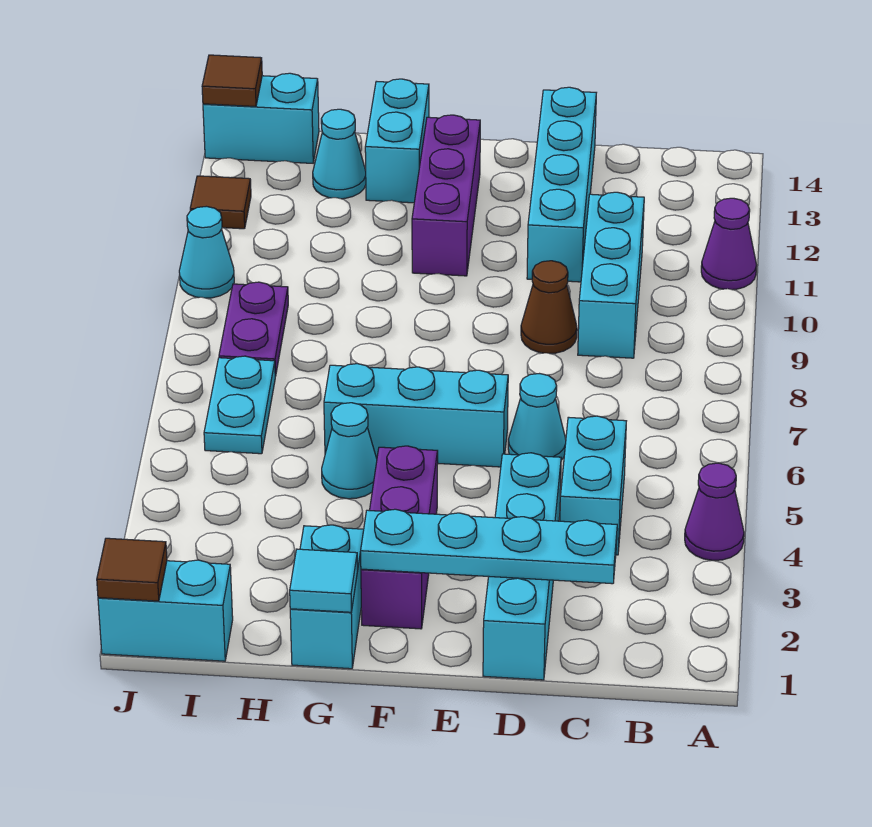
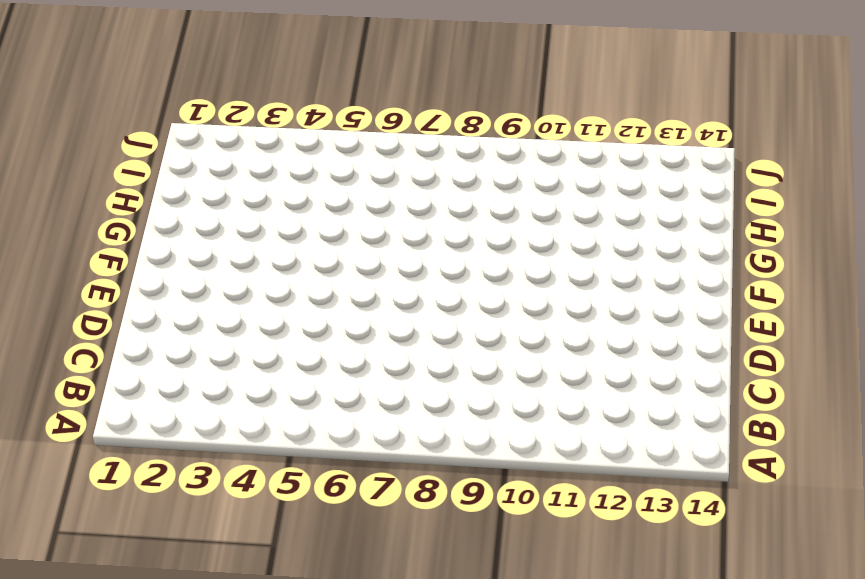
none -> purple 1x1 cone [685,463,744,560]
none -> purple 1x1 cone [701,198,757,290]
none -> cyan 1x2 brick [560,416,626,555]

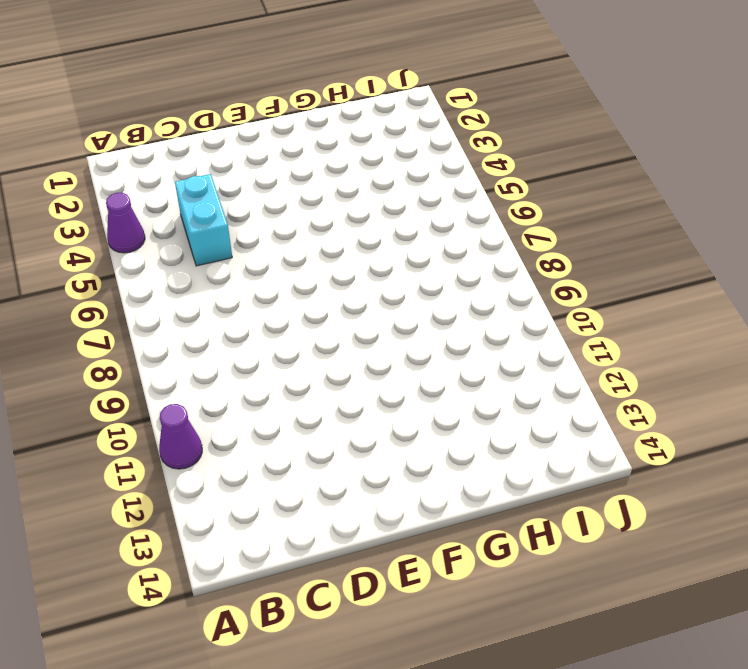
none -> cyan 1x3 brick [578,192,644,358]
none -> cyan 1x4 brick [483,453,561,680]
none -> cyan 1x1 cone [508,374,566,460]

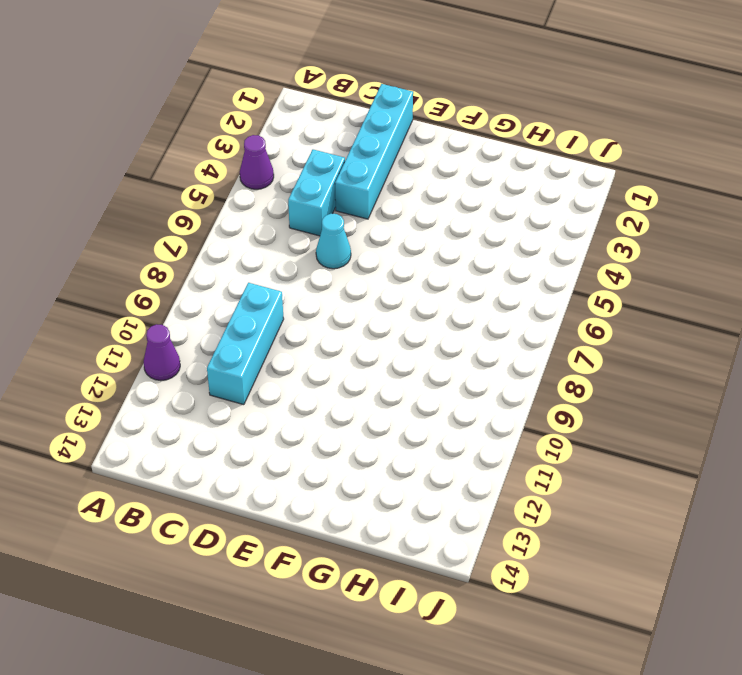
none -> brown 1x1 cone [521,261,577,353]
none -> cyan 1x4 brick [527,87,596,282]
none -> cyan 1x3 brick [324,364,508,467]

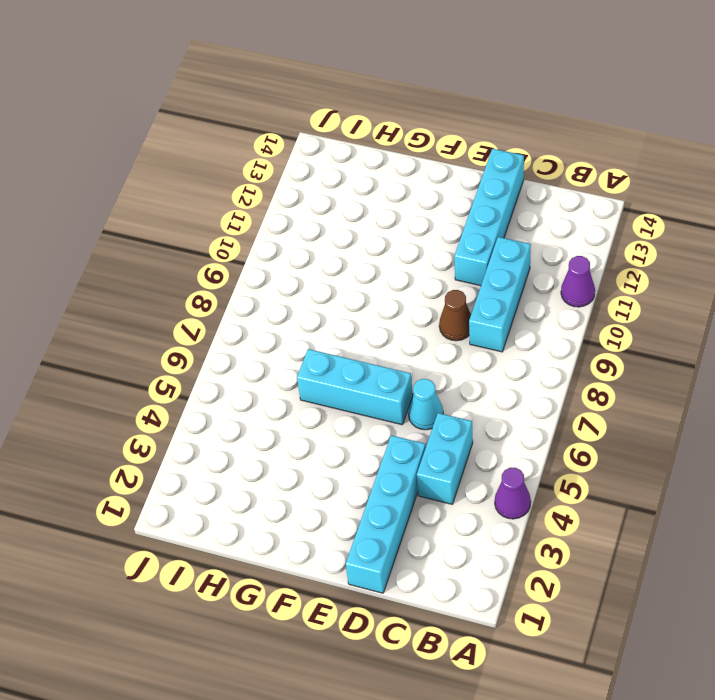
none -> purple 1x3 brick [361,446,438,629]
none -> purple 1x3 brick [412,115,480,276]
none -> cyan 1x2 brick [290,525,364,669]

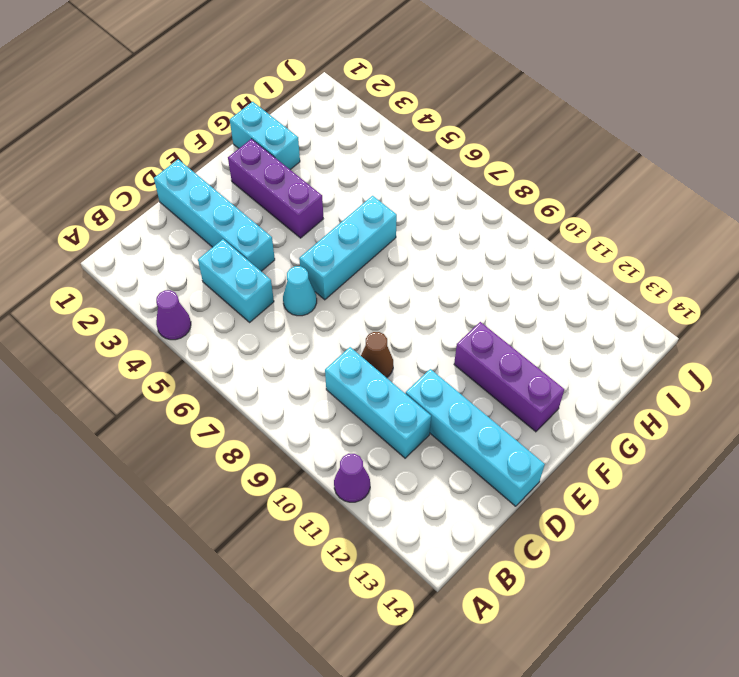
none -> cyan 1x1 cone [322,403,377,499]
none -> cyan 1x2 brick [365,79,429,203]
none -> cyan 1x1 cone [313,109,366,199]

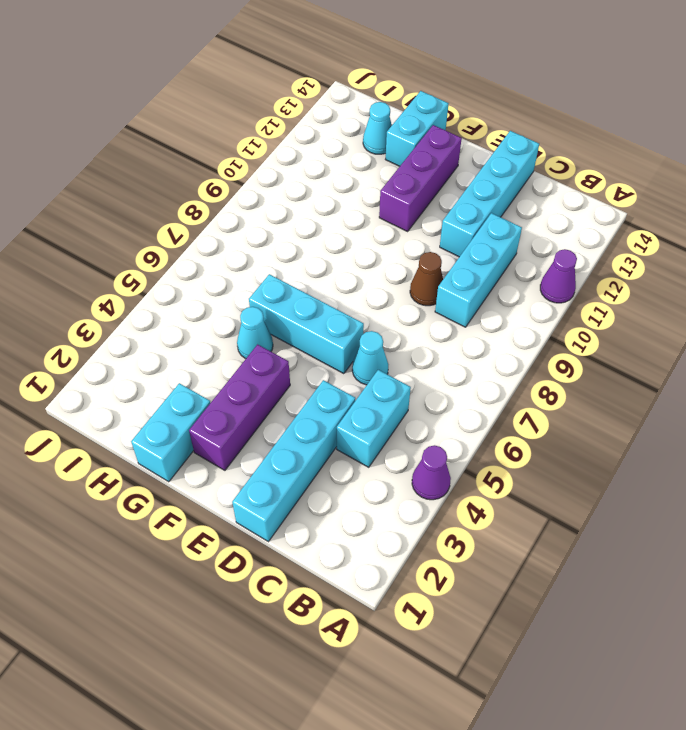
none -> cyan 1x2 brick [98,560,233,661]
none -> cyan 1x2 plate [204,356,275,454]
none -> purple 1x2 plate [219,282,288,376]

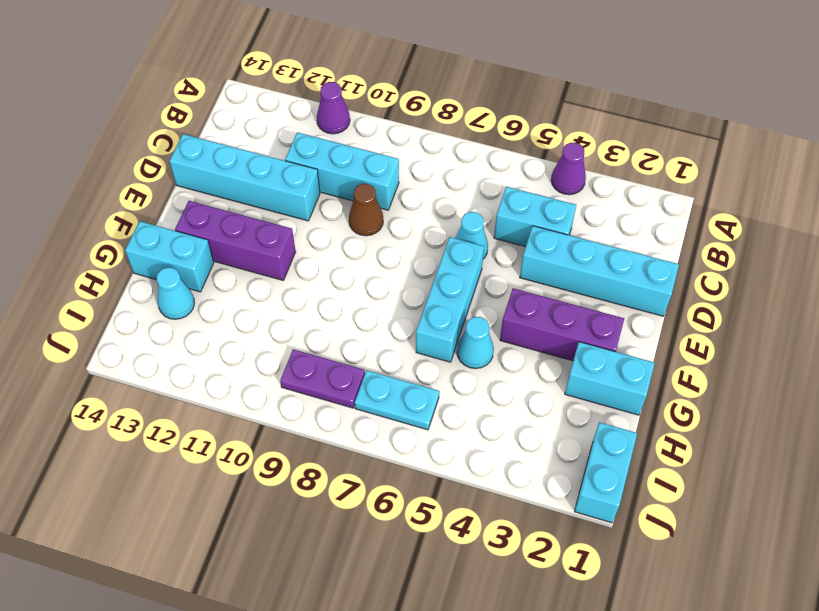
none -> cyan 1x2 brick [203,73,319,163]
none -> cyan 1x1 cone [179,206,234,298]
none -> brown 1x1 tile [190,176,251,229]

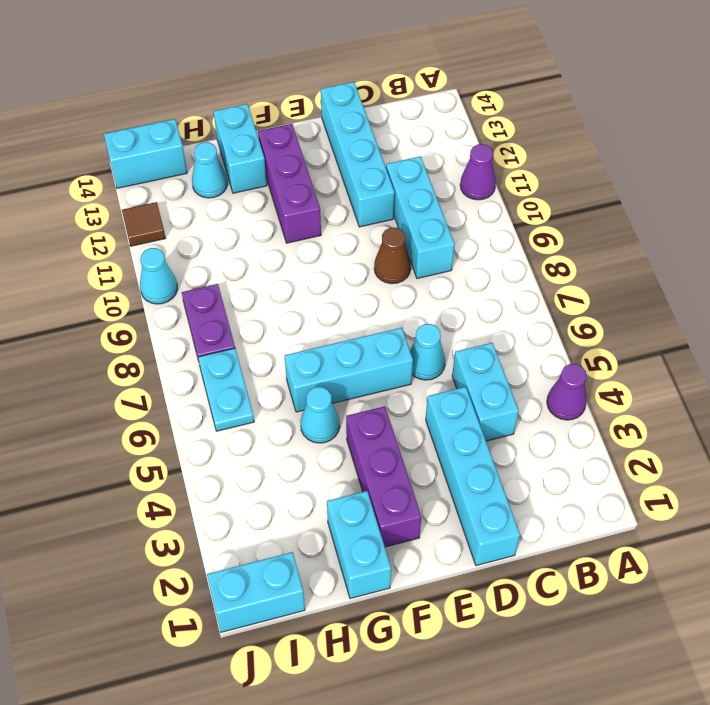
none -> cyan 1x4 plate [361,509,617,584]
none -> cyan 1x1 tile [290,549,358,612]
none -> brown 1x1 tile [97,538,167,601]

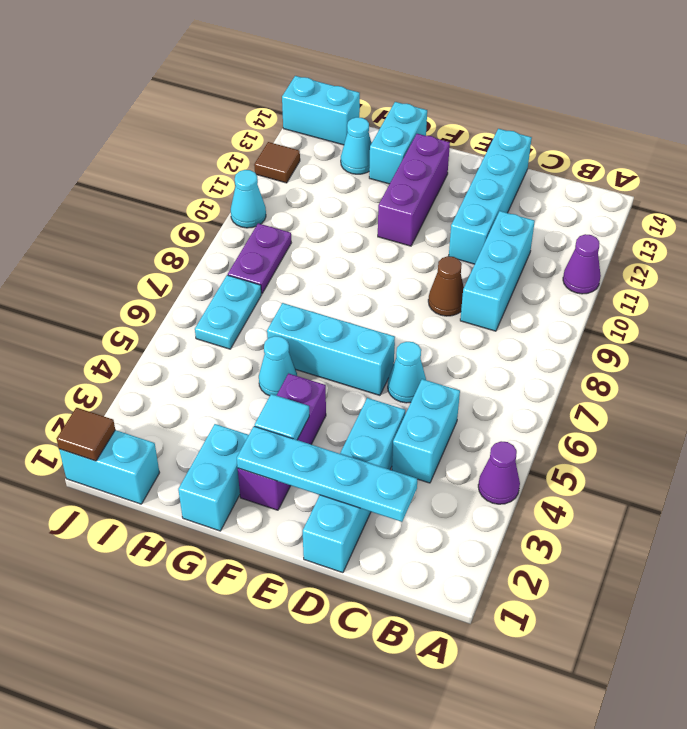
cyan 1x1 tile [255,394,309,440] -> cyan 1x1 tile moved to [290,549,358,612]
none -> brown 1x1 tile [202,55,262,107]

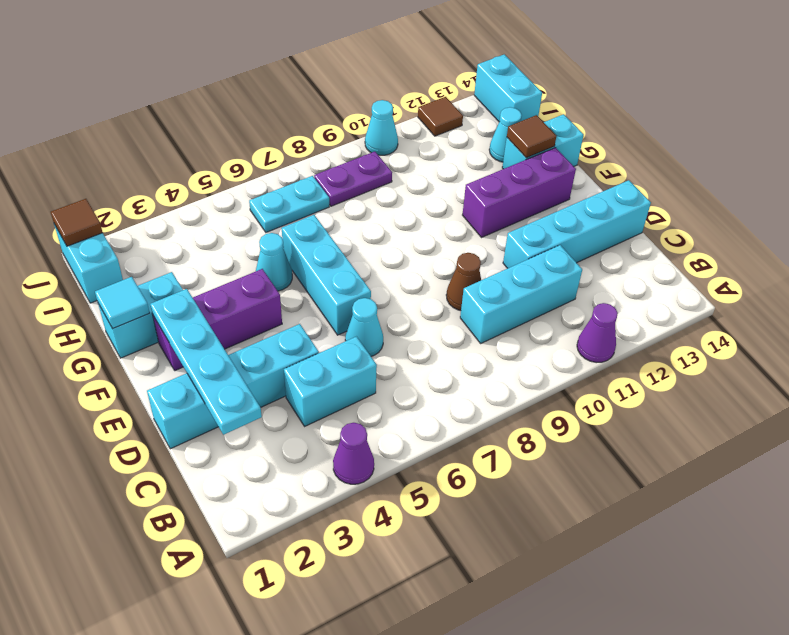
brown 1x1 tile [507,115,556,158] -> brown 1x1 tile moved to [202,55,262,107]

